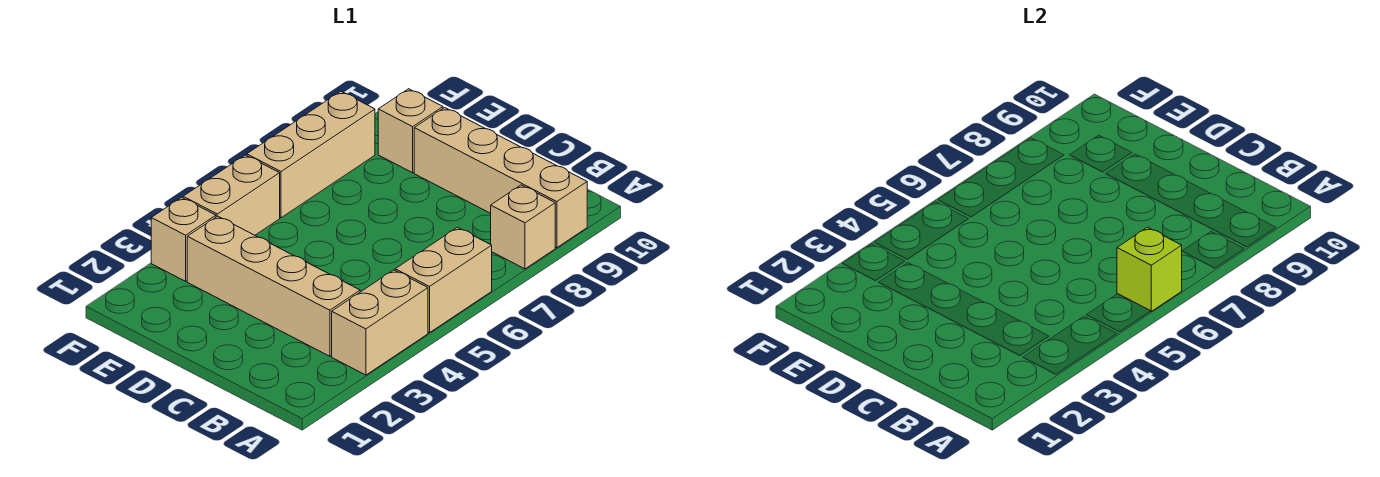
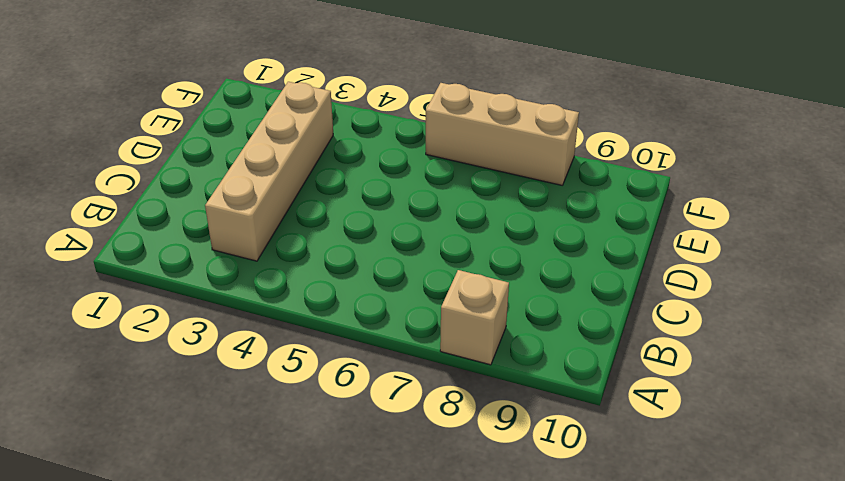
none -> tan 1x2 brick [332,270,428,375]
none -> tan 1x2 brick [395,227,492,333]

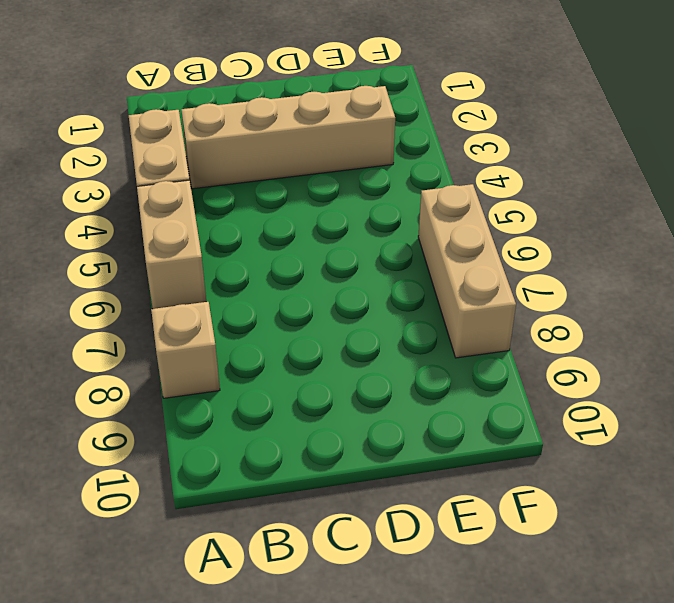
none -> tan 1x4 brick [414,108,587,248]
none -> tan 1x1 brick [378,89,443,173]

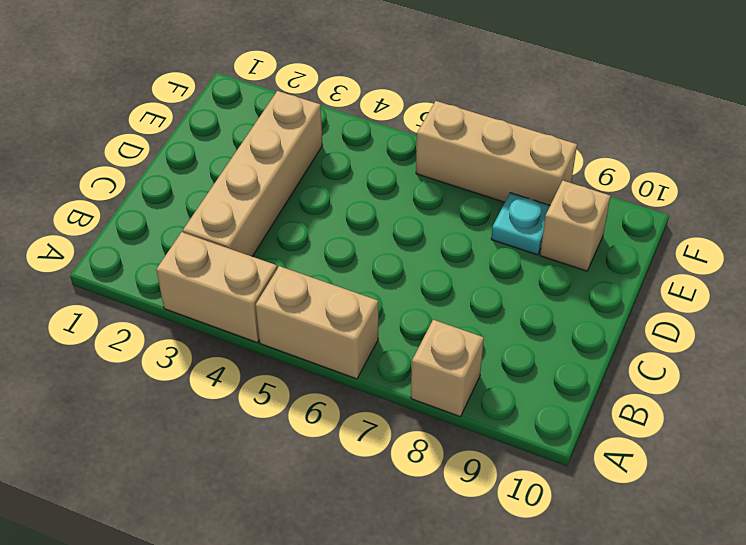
cyan 1x1 plate [491,193,550,255] -> none
none -> tan 1x4 brick [414,108,587,248]
none -> tan 1x1 brick [151,197,216,281]

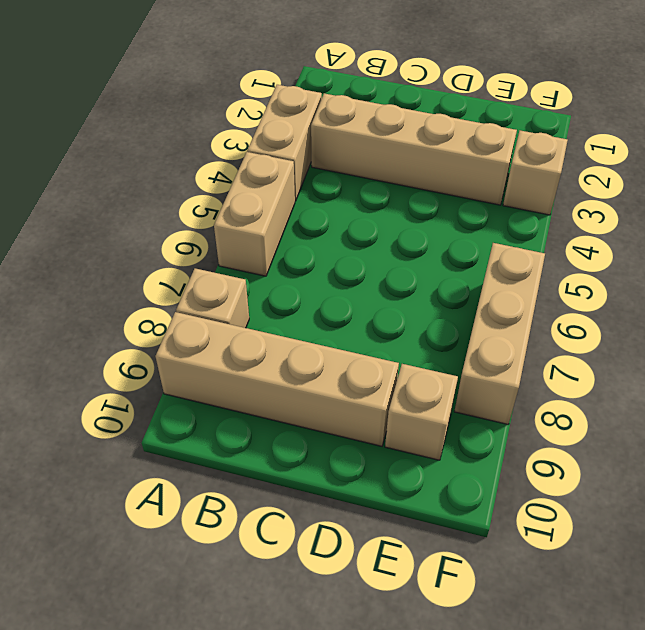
none -> tan 1x2 brick [183,155,280,235]
none -> lime 1x1 brick [1117,227,1182,311]

